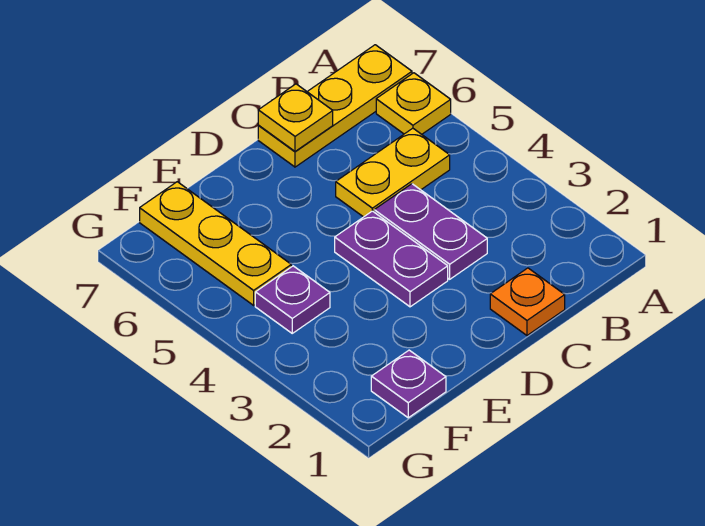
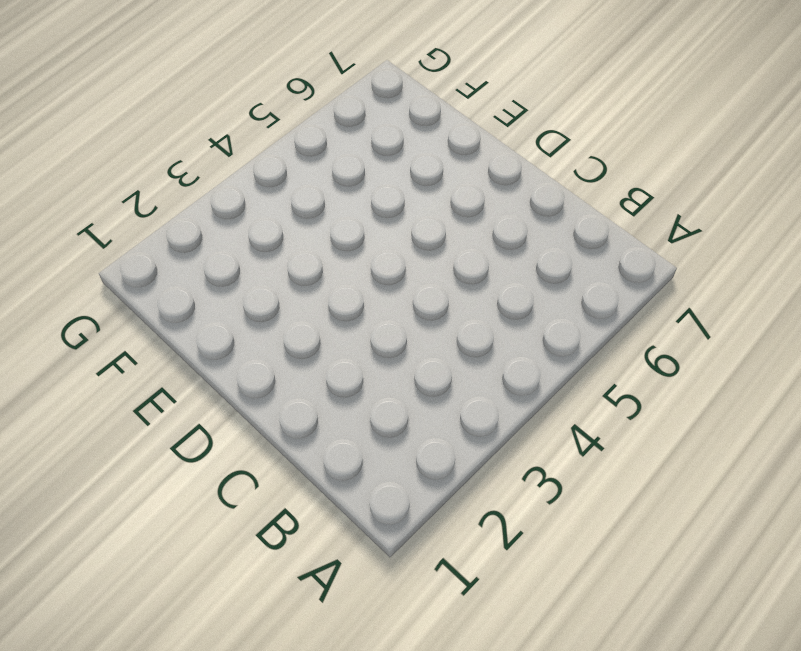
none -> yellow 1x1 plate [376,73,451,134]
none -> yellow 1x3 plate [258,45,412,167]

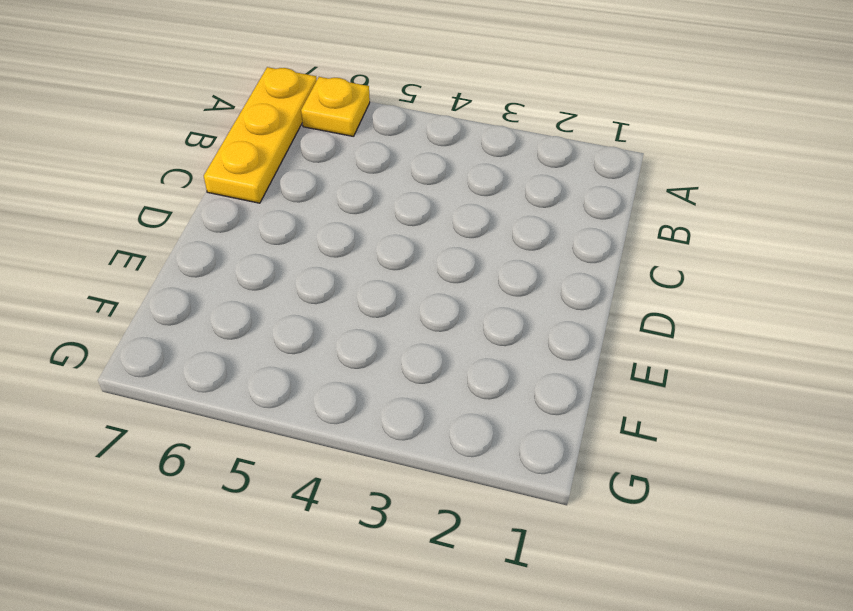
none -> yellow 1x2 plate [336,128,450,217]
none -> orange 1x1 plate [490,268,565,335]

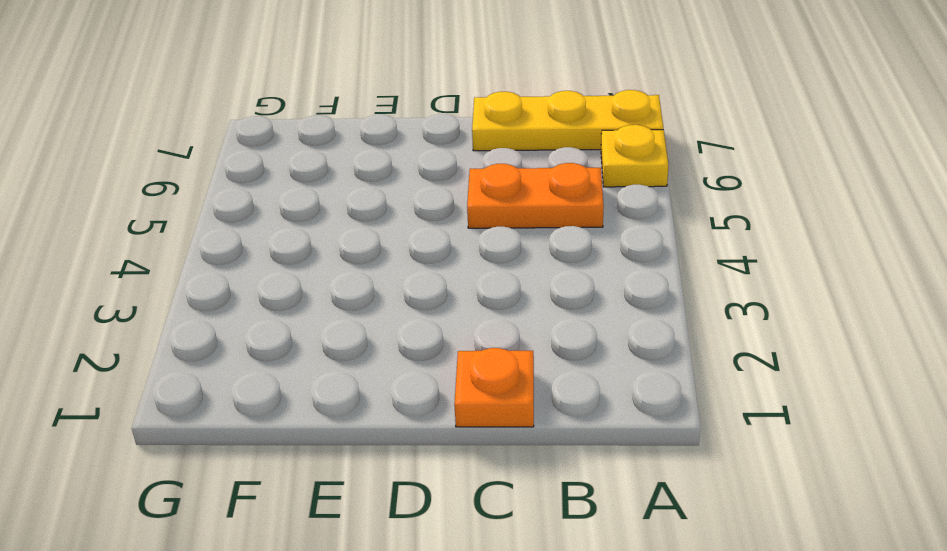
orange 1x2 plate [467,163,604,228] -> yellow 1x2 plate [336,128,450,217]
none -> purple 1x2 plate [374,184,487,279]
none -> purple 1x2 plate [335,211,448,307]

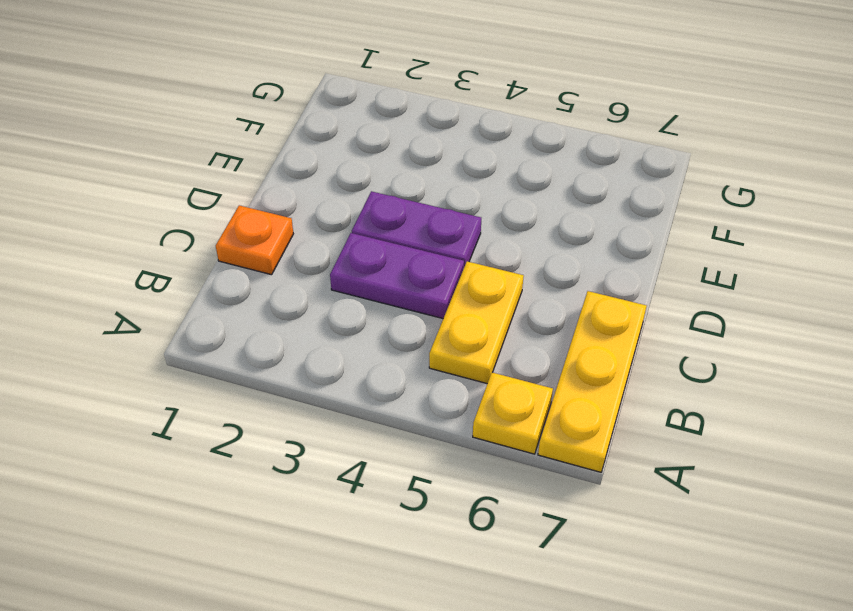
none -> purple 1x1 plate [371,350,446,418]
none -> purple 1x1 plate [255,266,330,333]

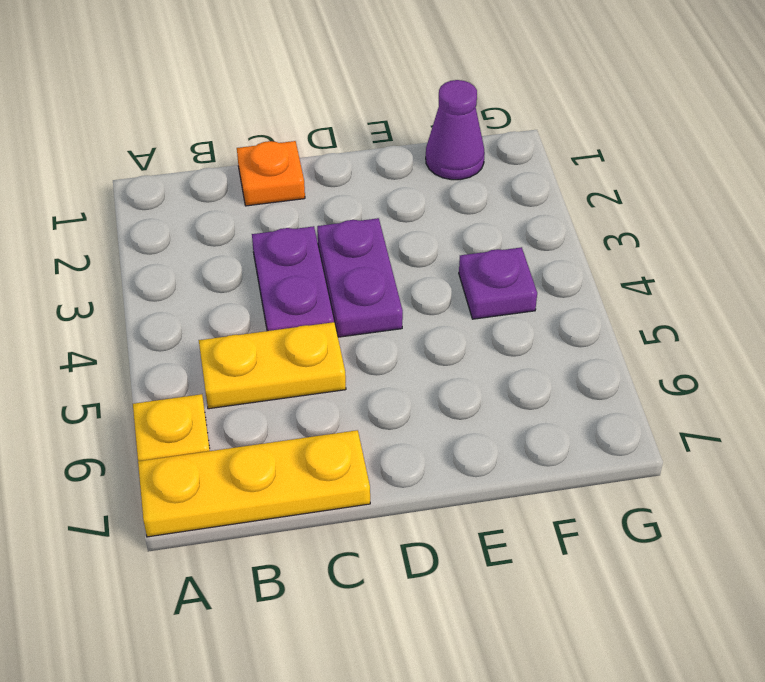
purple 1x1 cone [426,80,485,180] -> purple 1x1 plate [371,350,446,418]
none -> yellow 1x3 plate [140,182,291,305]
none -> yellow 1x1 plate [258,84,333,151]

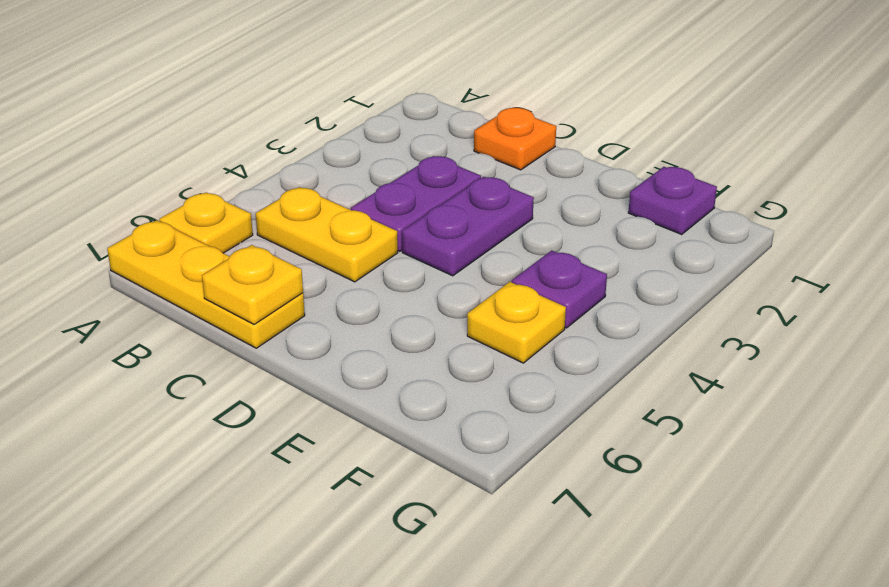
yellow 1x1 plate [467,282,566,363] -> yellow 1x3 plate [140,182,291,305]

